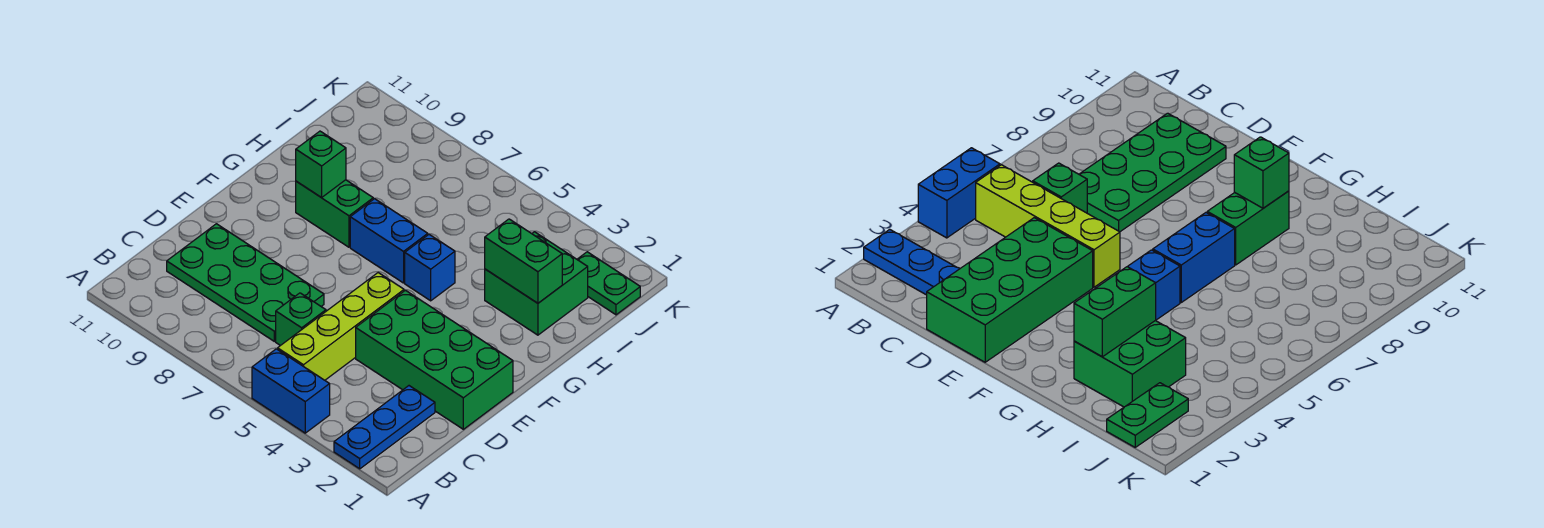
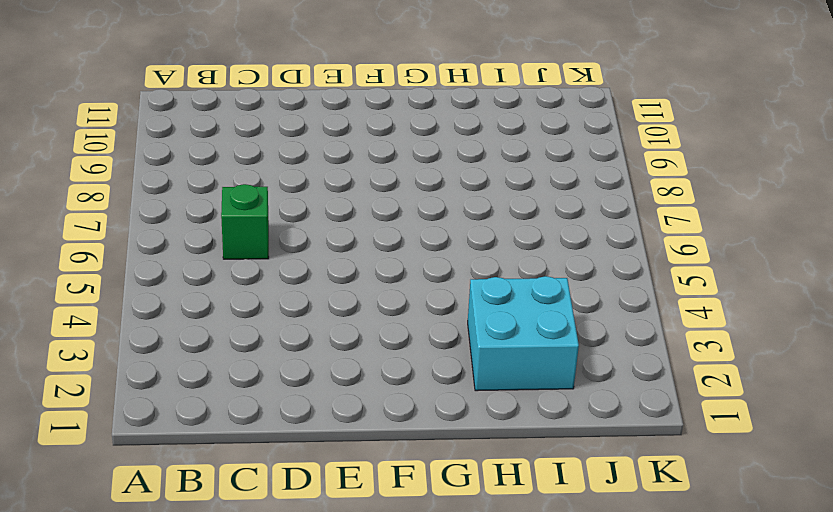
cyan 2x2 brick [468,276,579,391] -> green 2x2 brick [485,232,588,335]
none -> blue 1x3 plate [334,386,435,469]
none -> blue 1x2 brick [252,349,330,433]
none -> lime 1x4 brick [278,273,404,380]

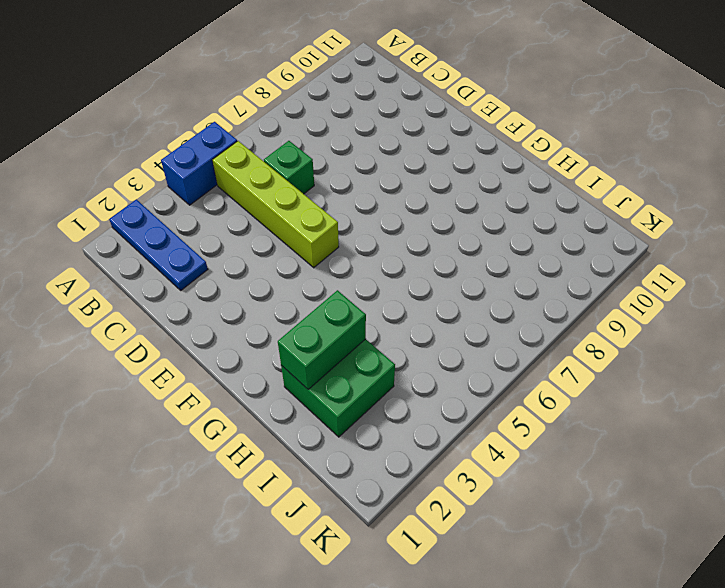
none -> green 2x4 plate [167,224,324,341]
none -> green 2x4 brick [356,290,513,429]
none -> blue 1x1 brick [405,235,455,301]

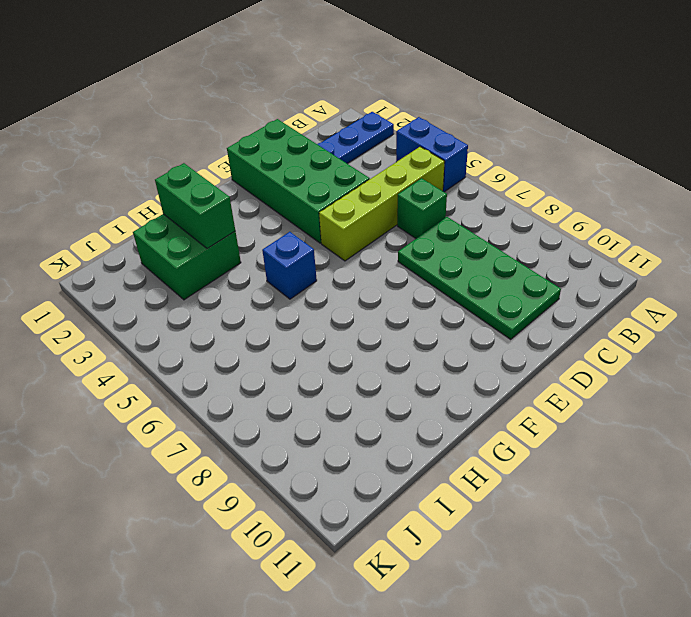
none -> blue 1x2 brick [350,199,428,283]
none -> green 1x2 brick [296,180,373,247]
none -> green 1x2 plate [577,252,640,315]

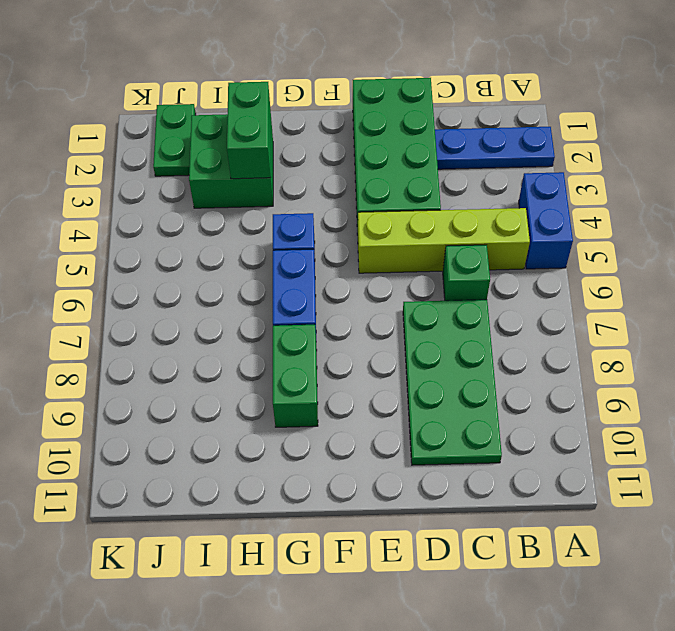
none -> green 1x1 brick [296,131,346,198]

